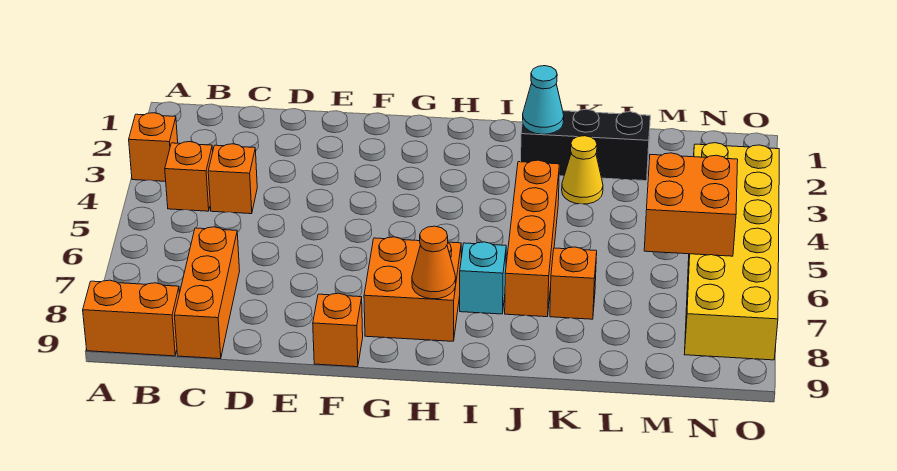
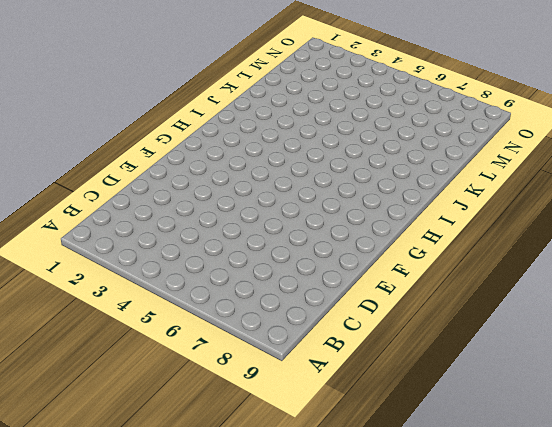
none -> orange 1x1 brick [129,113,178,181]
none -> orange 1x2 brick [83,280,180,356]
none -> orange 1x1 brick [165,142,213,211]

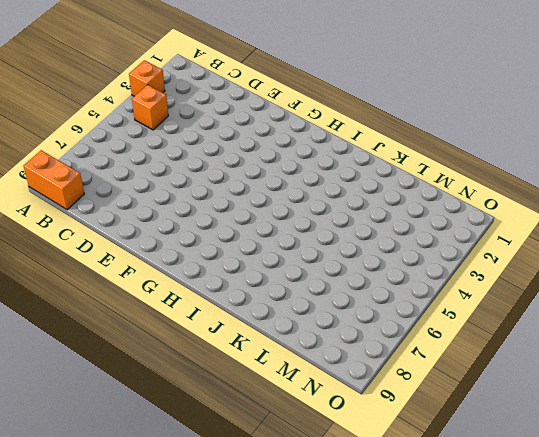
none -> orange 1x1 brick [208,144,257,214]
none -> orange 1x3 brick [174,227,240,359]
none -> orange 1x1 brick [313,293,363,367]

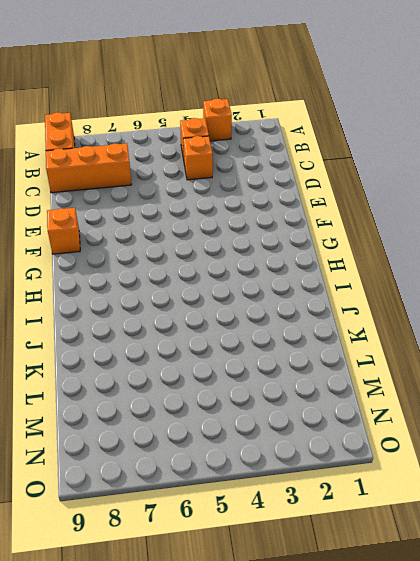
none -> orange 2x2 brick [364,237,461,341]
none -> cyan 1x1 brick [460,242,506,314]
none -> black 1x3 brick [521,109,650,181]

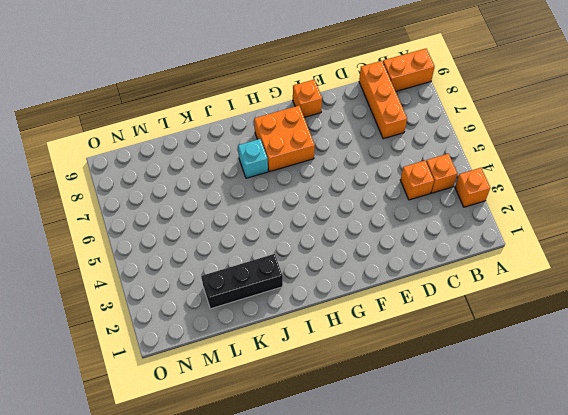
none -> orange 1x4 brick [505,160,560,317]
none -> yellow 1x1 cone [562,136,603,204]
none -> orange 1x1 brick [550,247,597,319]

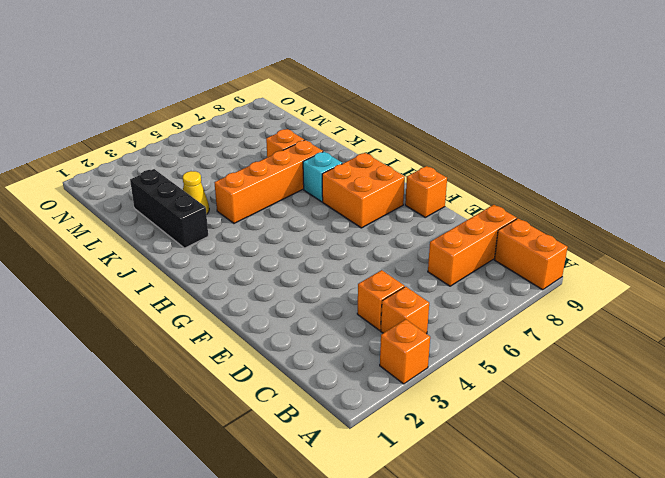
none -> yellow 2x6 brick [684,143,779,360]
none -> orange 1x1 cone [412,226,456,299]
none -> cyan 1x1 cone [523,66,564,134]

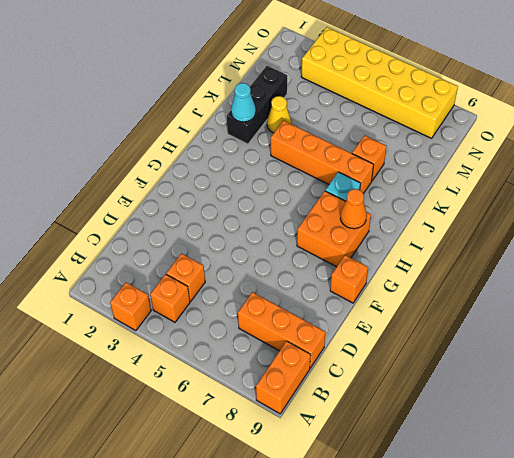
none -> orange 2x2 brick [644,153,738,256]

